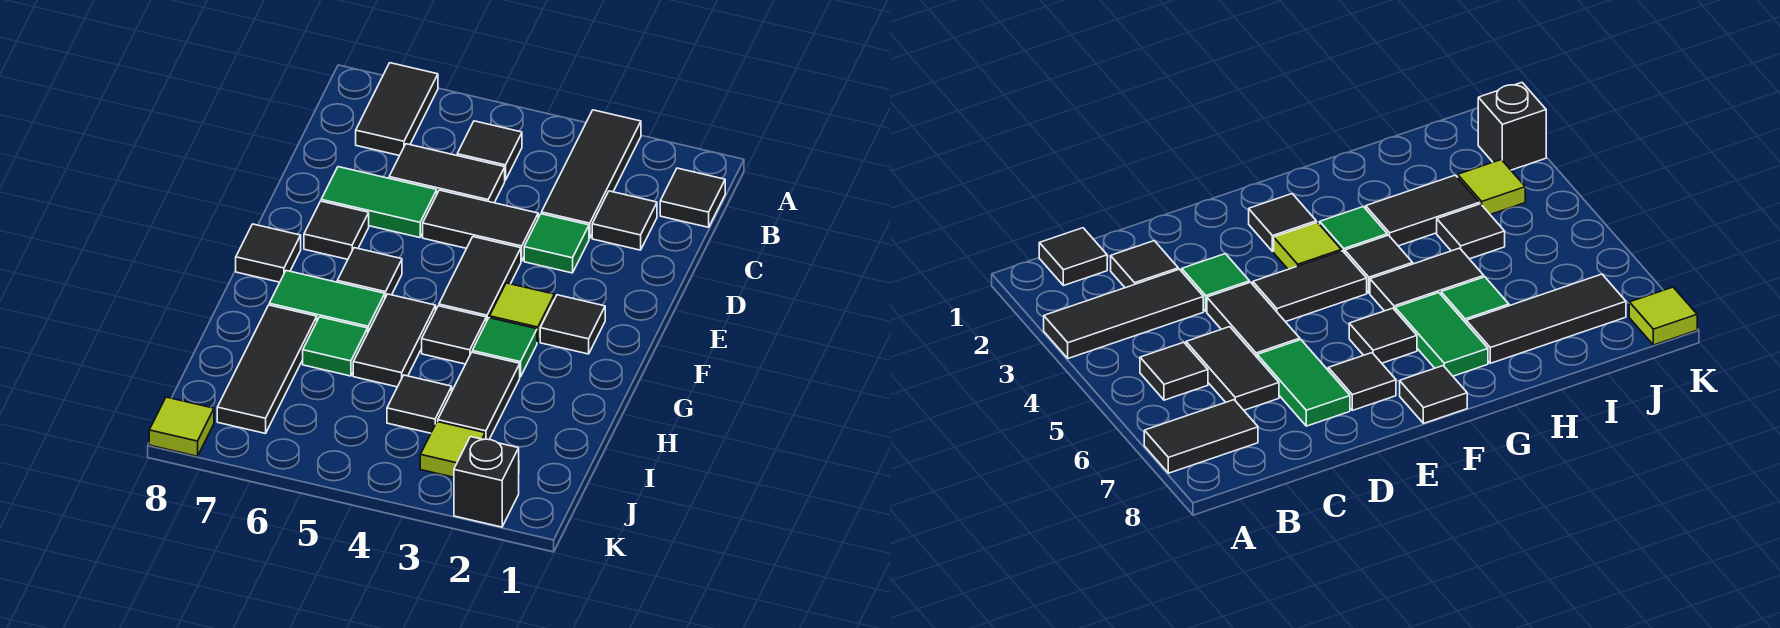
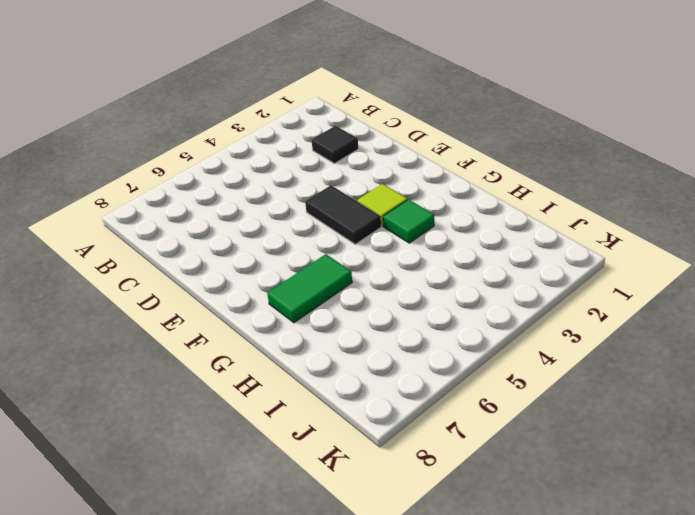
none -> black 1x3 tile [542,110,641,238]
none -> black 1x2 tile [356,63,438,156]
none -> black 1x1 tile [660,168,725,227]

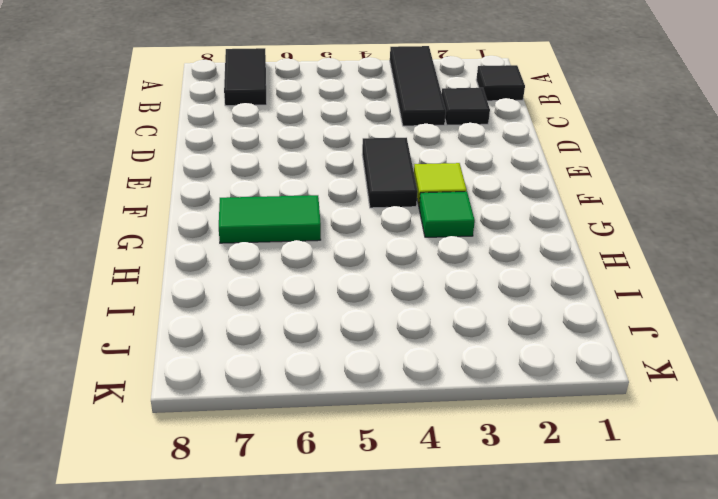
none -> black 1x1 tile [457,121,522,180]
none -> black 1x2 tile [389,144,505,203]
none -> green 1x1 tile [524,214,589,273]

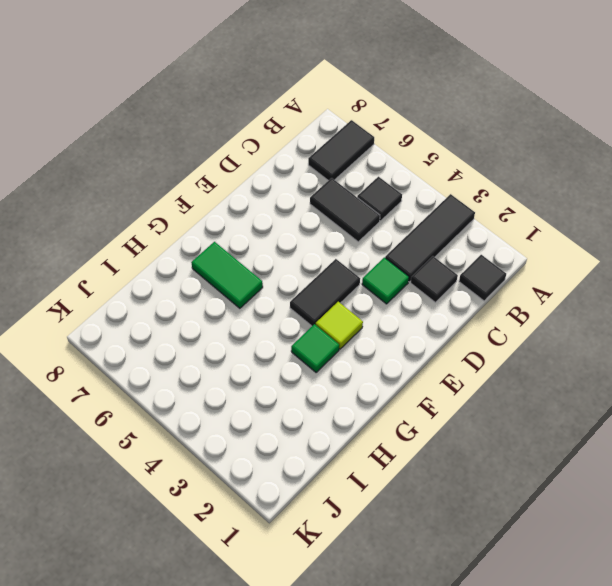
none -> black 1x2 tile [423,190,538,261]
none -> green 1x2 tile [321,167,437,238]
none -> black 1x1 tile [304,201,369,259]

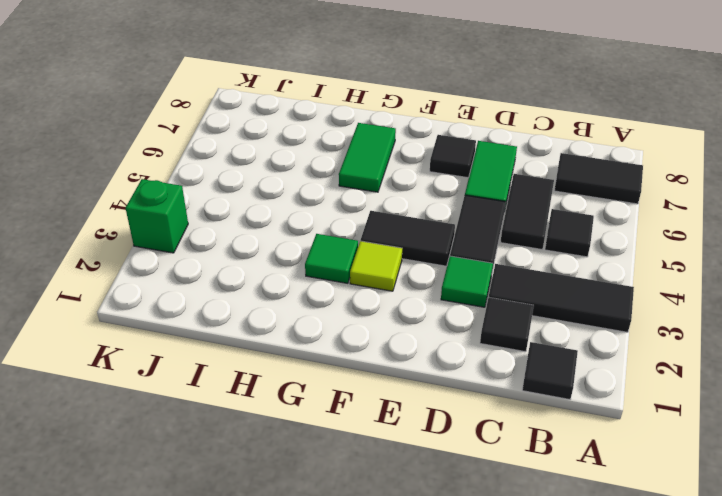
green 1x1 brick [126,179,188,253] -> none
none -> black 1x1 tile [540,295,605,354]
none -> black 1x1 tile [337,248,402,298]
none -> black 1x1 tile [236,224,301,282]

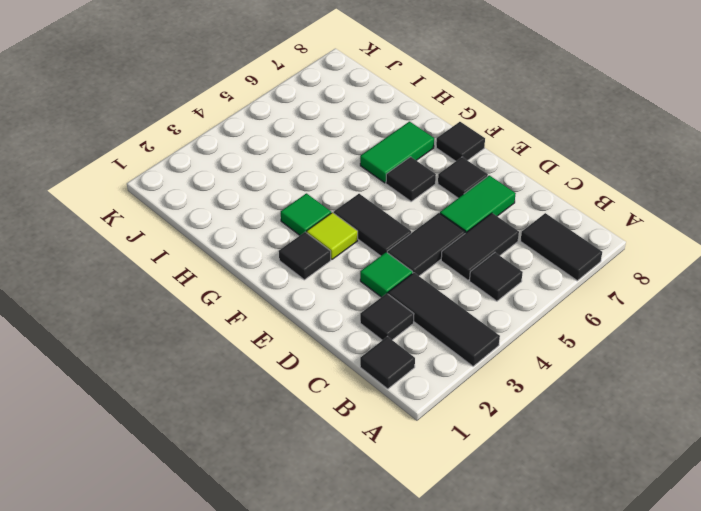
none -> black 1x1 tile [422,306,486,364]
none -> black 1x2 tile [353,294,436,387]
none -> black 1x2 tile [438,352,520,440]

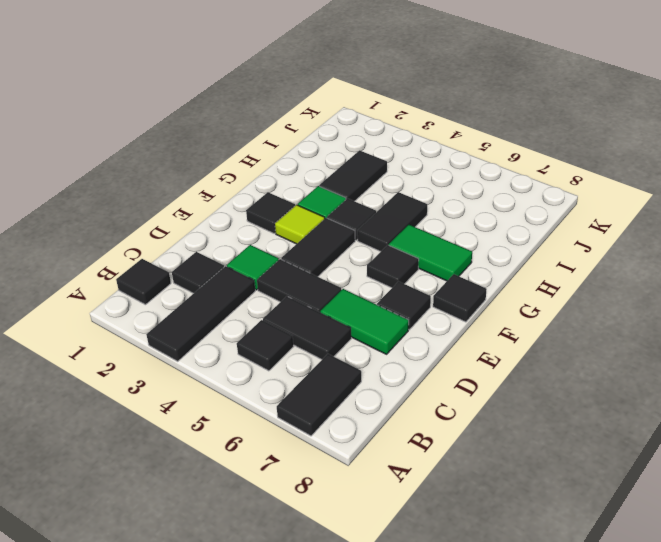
none -> green 1x1 tile [303,317,368,376]
none -> black 1x3 tile [217,305,317,434]
none -> black 1x1 tile [387,375,452,433]

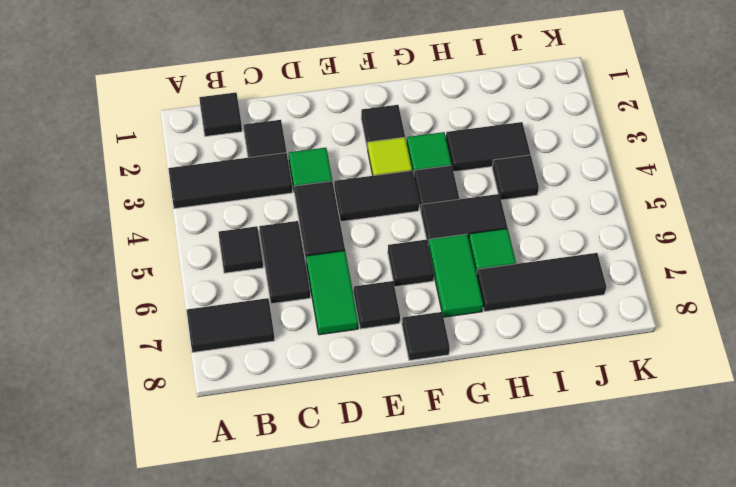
none -> lime 1x1 tile [420,422,485,477]
none -> black 1x1 brick [454,437,519,527]
none -> lime 1x1 tile [149,397,214,456]

